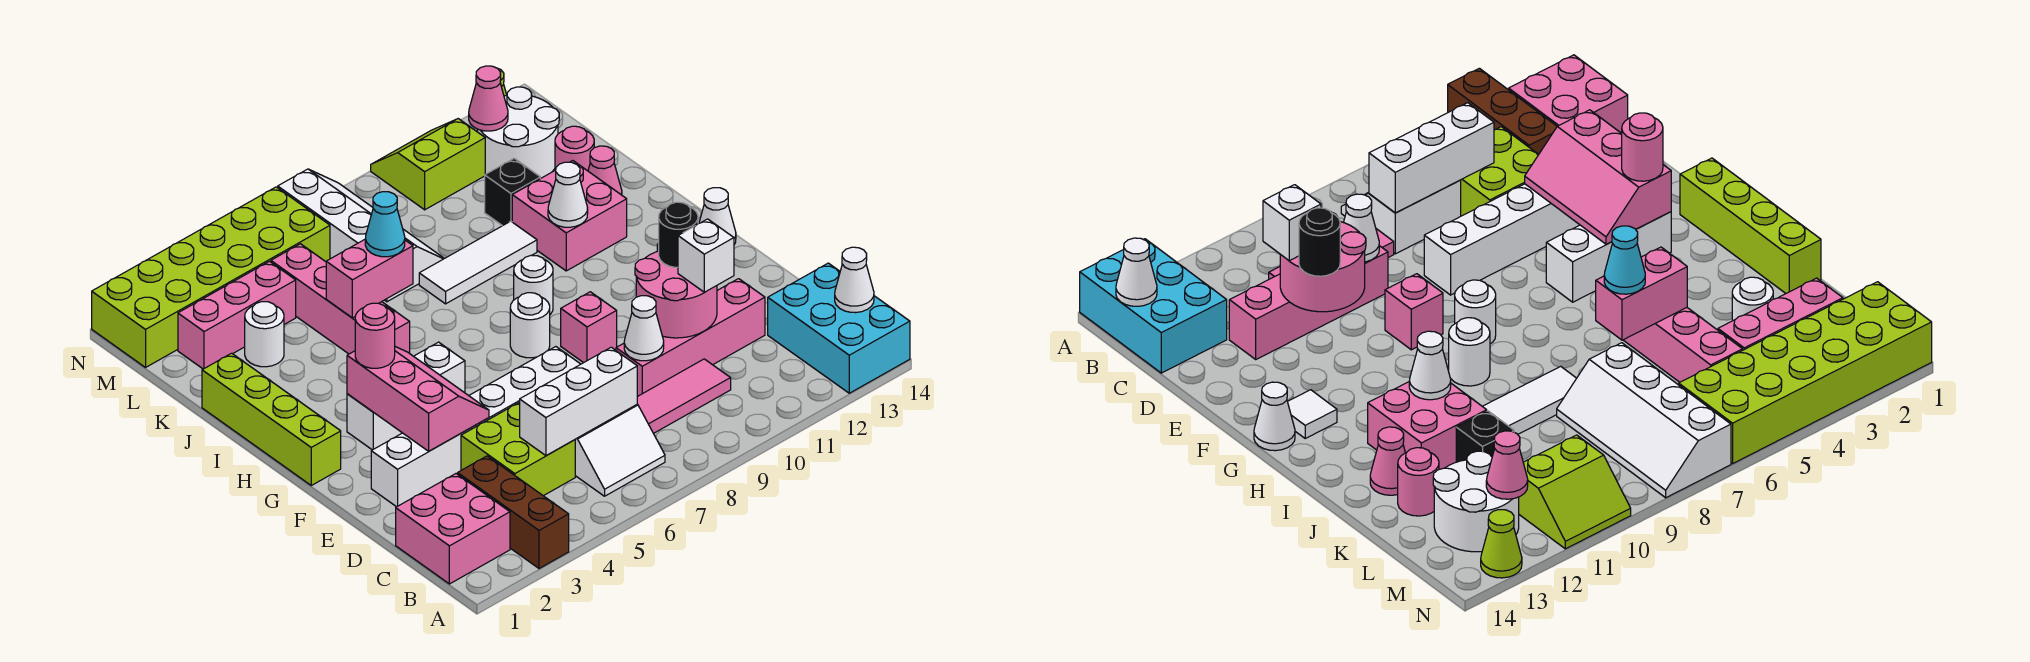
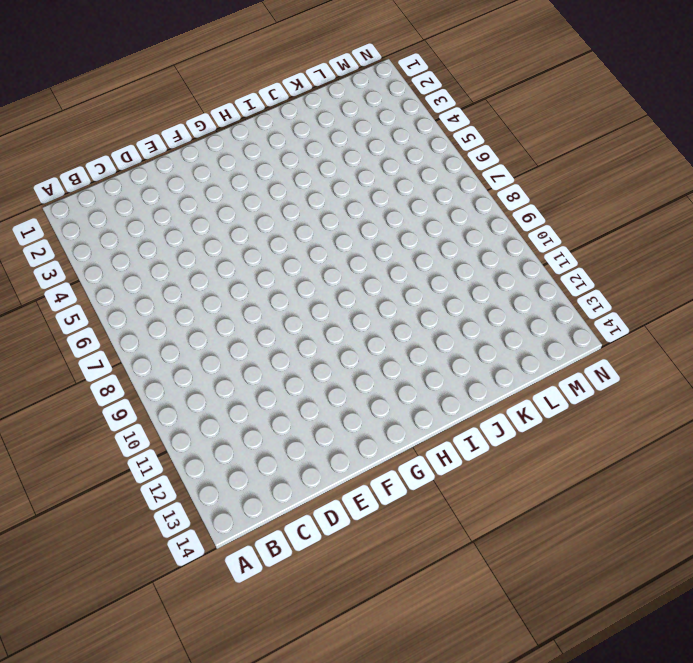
none -> brown 1x3 brick [458,456,569,569]
none -> cyan 2x3 brick [768,263,910,393]
none -> pink 2x2 brick [396,474,510,584]
none -> white 2x2 slope [575,404,665,496]

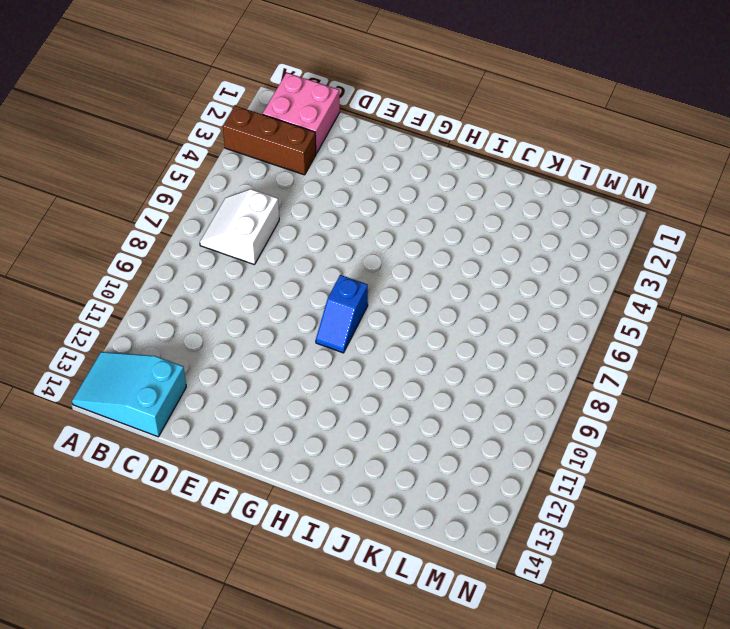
cyan 2x3 slope [72,352,186,437] -> cyan 2x3 brick [768,263,910,393]
blue 1x2 slope [316,275,368,353] -> white 1x1 round brick [510,293,550,358]
none -> lime 2x2 brick [461,402,575,496]
none -> pink 1x3 tile [637,359,731,433]
none -> pink 1x4 brick [616,279,765,397]
none -> white 1x6 brick [371,347,581,507]

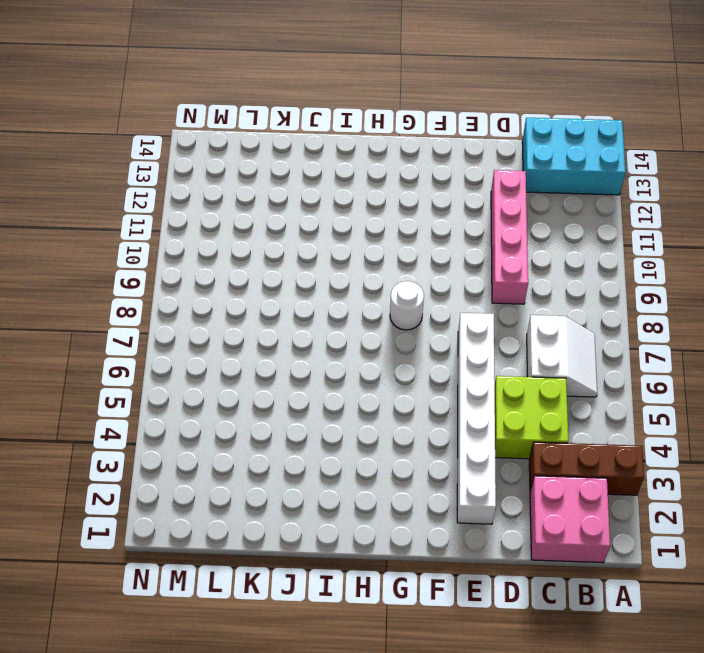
none -> pink 1x3 tile [637,359,731,433]
none -> pink 1x1 brick [561,292,617,363]
none -> lime 1x4 brick [202,353,341,485]
none -> white 1x3 brick [347,342,465,450]

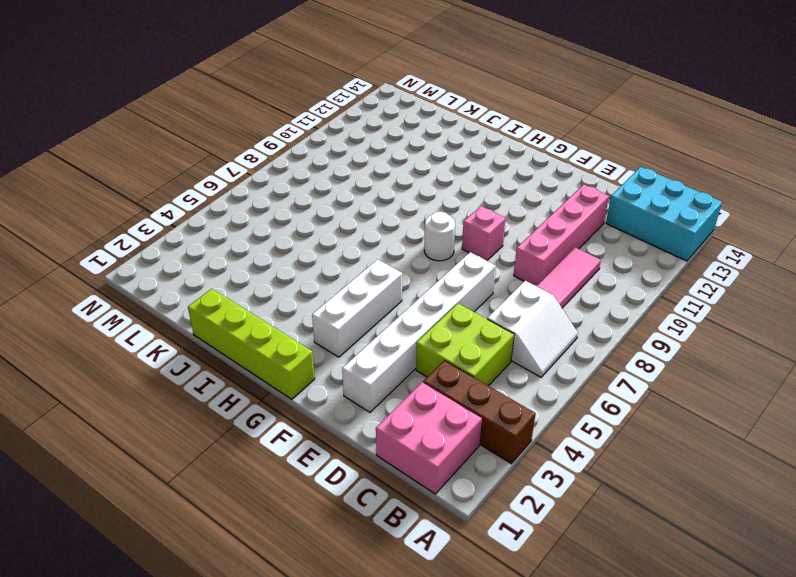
none -> white 1x1 tile [1288,390,1337,438]
none -> white 1x1 cone [699,188,736,244]
none -> white 1x1 round brick [514,255,553,314]
none -> pink 1x4 brick [271,244,410,354]

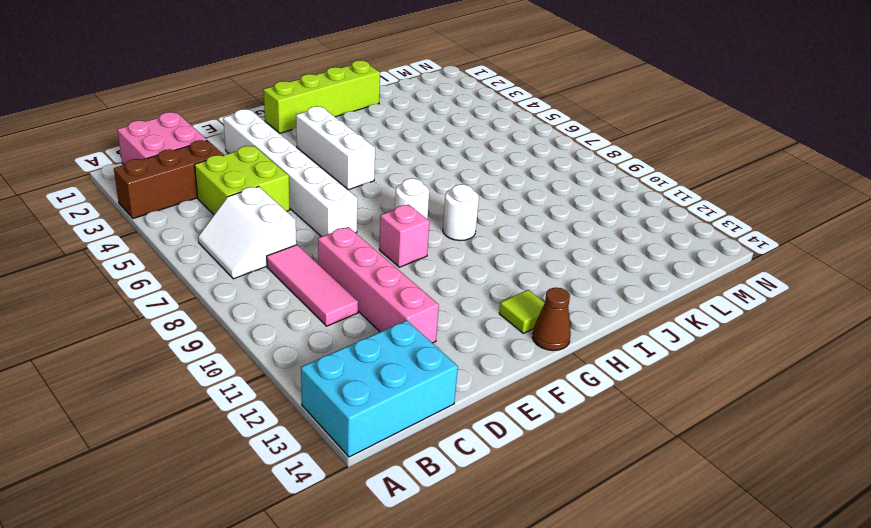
lime 1x1 tile [499,290,545,333] -> white 1x1 tile [1288,390,1337,438]
brown 1x1 cone [532,288,571,351] -> white 1x1 cone [699,188,736,244]
none -> pink 1x4 brick [271,244,410,354]
none -> pink 2x2 brick [512,161,627,271]
none -> white 1x3 tile [419,221,537,304]
none -> pink 1x1 cone [588,146,622,195]

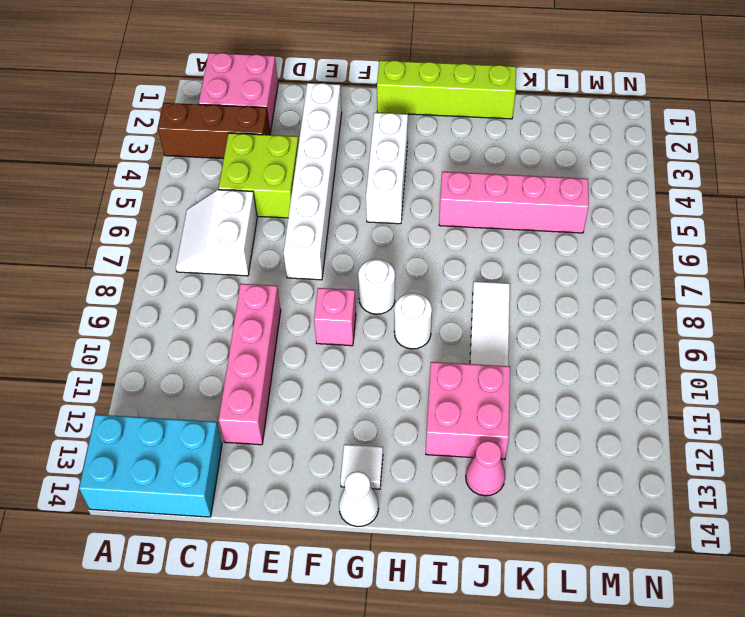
none -> pink 1x3 tile [637,359,731,433]
none -> white 1x1 round brick [245,302,284,367]
none -> white 2x4 slope [278,169,444,302]
none -> black 1x1 brick [485,158,540,226]

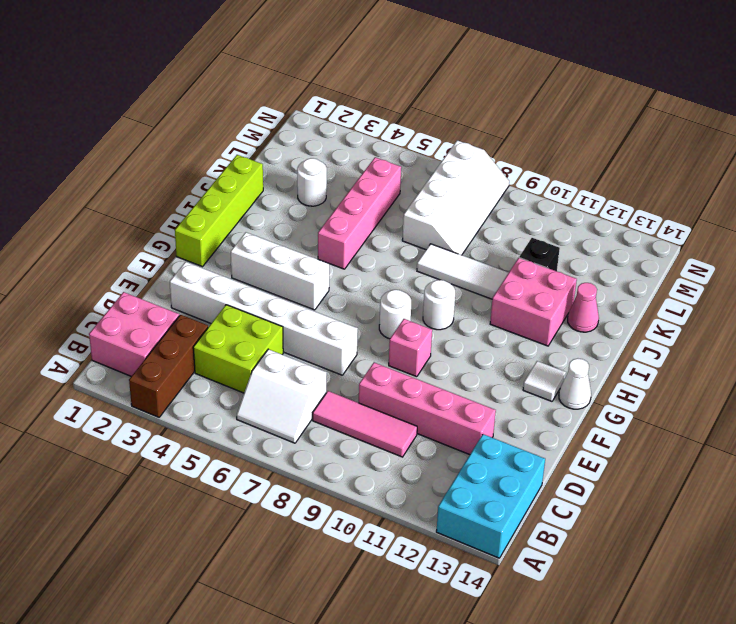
none -> pink 1x1 round brick [555,126,594,171]
none -> pink 1x3 brick [178,261,296,369]
none -> white 2x2 round brick [477,87,559,179]
none -> lime 2x6 brick [92,187,330,367]

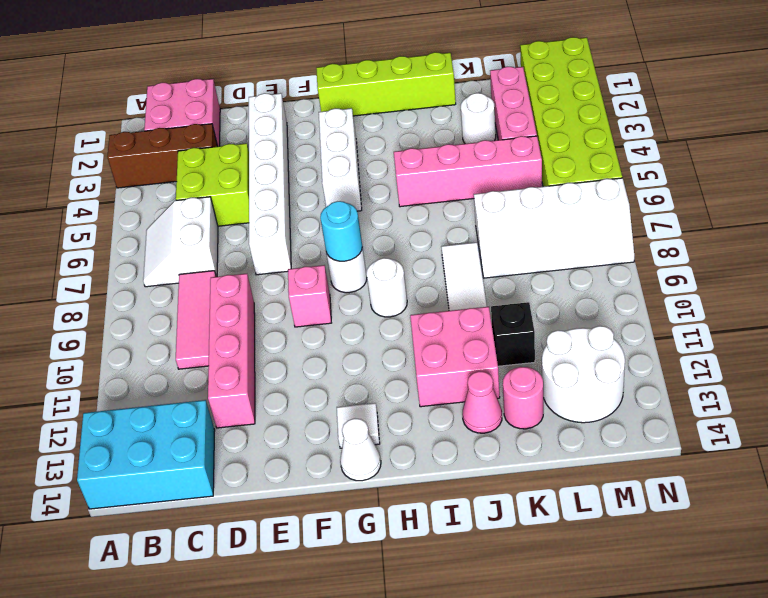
cyan 1x1 round brick [320,201,362,261] -> none
none -> lime 2x2 slope [371,119,485,210]
none -> lime 1x1 cone [1481,510,1522,578]
none -> white 1x1 cone [835,247,874,313]
none -> white 1x3 brick [520,347,637,456]

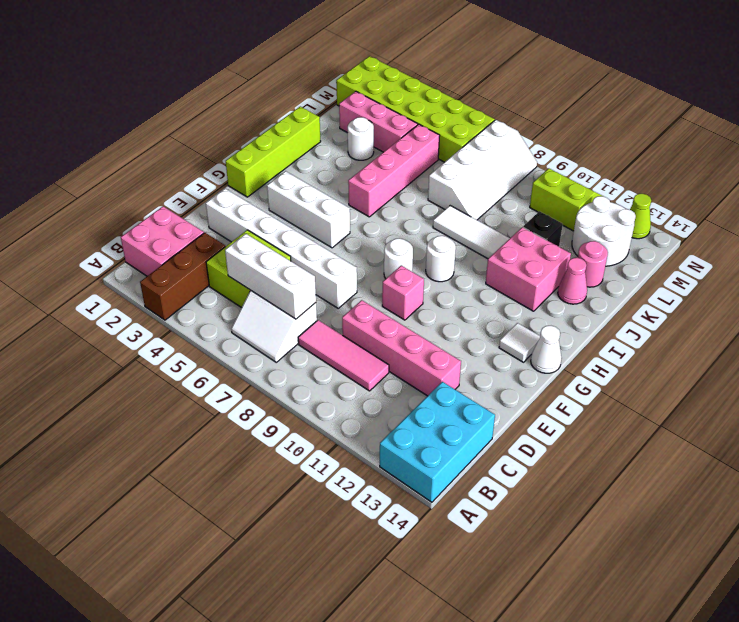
none -> white 1x1 cone [835,247,874,313]
none -> white 1x1 cone [624,296,664,361]
none -> pink 2x2 round brick [635,251,717,338]
none -> pink 2x3 slope [347,347,489,451]

